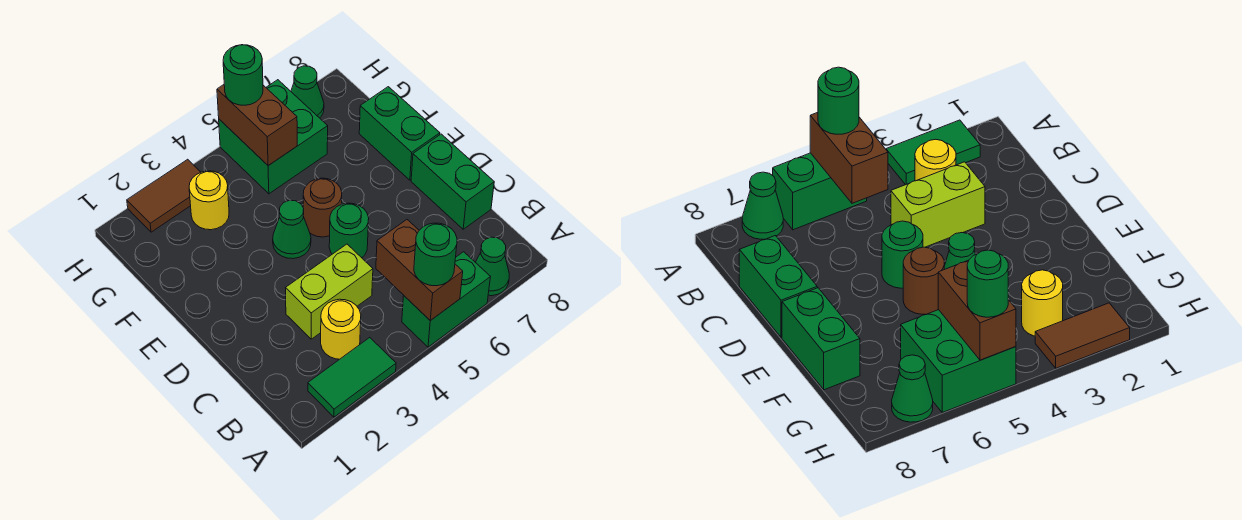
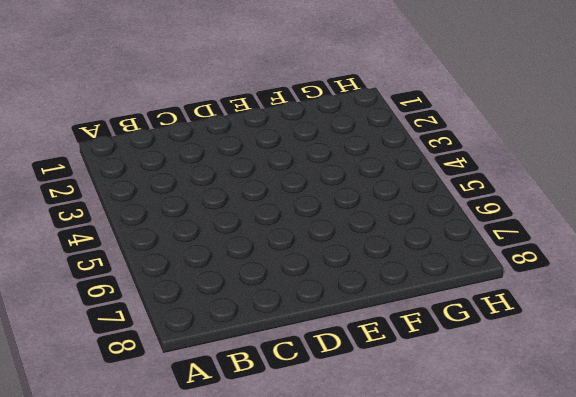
none -> green 1x2 tile [308,338,396,417]
none -> green 1x2 brick [402,252,490,347]
none -> green 1x1 cone [475,237,509,296]

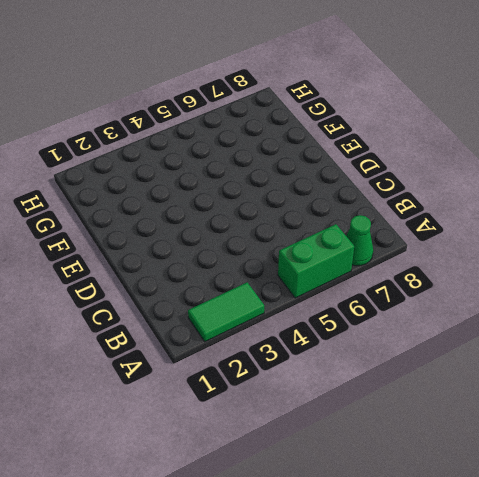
none -> yellow 1x1 round brick [321,299,361,359]
none -> lime 1x2 brick [286,244,373,339]
none -> green 1x2 brick [411,134,494,229]

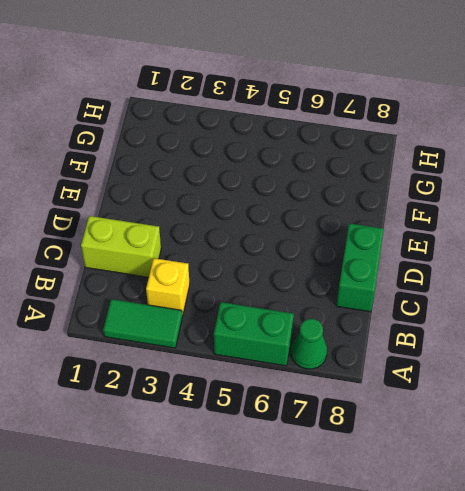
yellow 1x1 brick [146,258,190,315] -> yellow 1x1 round brick [321,299,361,359]
lime 1x2 brick [81,216,161,277] -> lime 1x2 brick moved to [286,244,373,339]
none -> green 1x1 round brick [329,203,369,258]
none -> green 1x1 cone [273,200,311,259]
none -> brown 1x1 round brick [303,178,342,237]

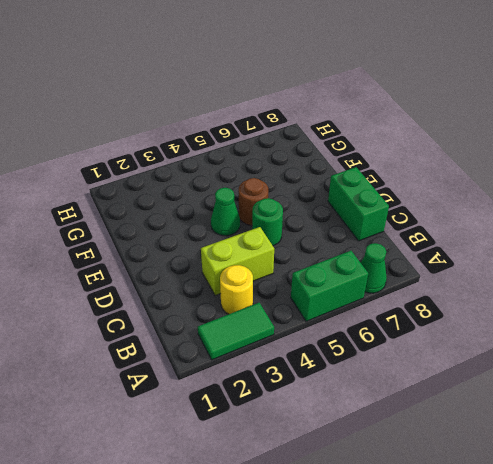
none -> green 1x2 brick [359,87,440,180]
none -> yellow 1x1 round brick [189,171,229,230]
none -> green 2x2 brick [219,80,328,194]

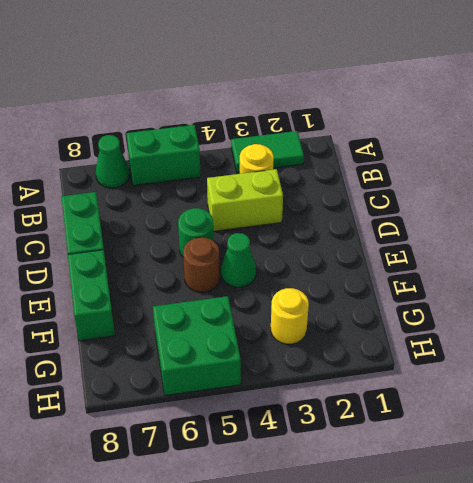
none -> brown 1x2 tile [127,159,201,232]
none -> green 1x1 cone [291,66,324,118]
none -> brown 1x2 brick [376,220,463,321]

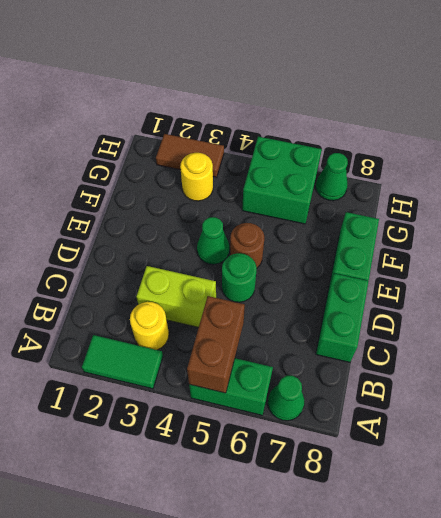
none -> brown 1x2 brick [217,85,297,166]
none -> green 1x1 round brick [414,223,457,286]
none -> green 1x1 round brick [223,45,263,105]

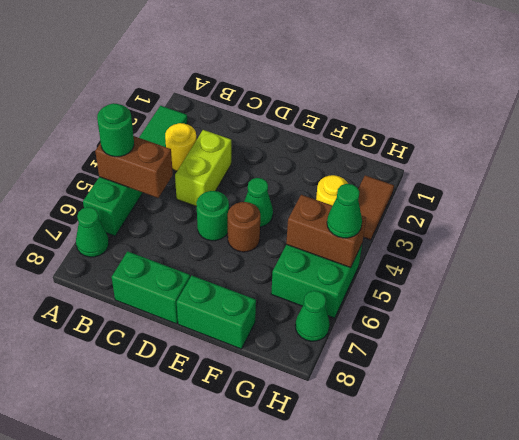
green 1x1 cone [327,184,362,238] -> green 1x1 round brick [223,45,263,105]

